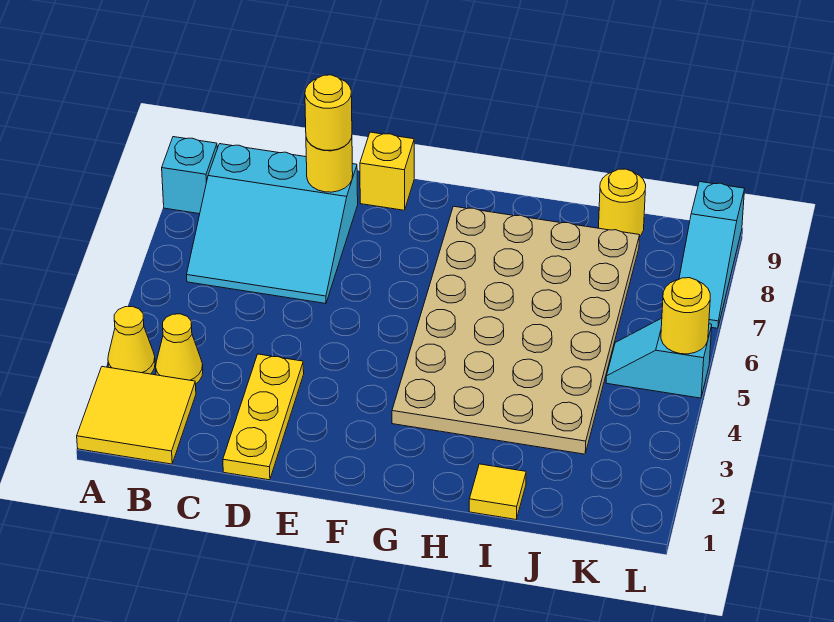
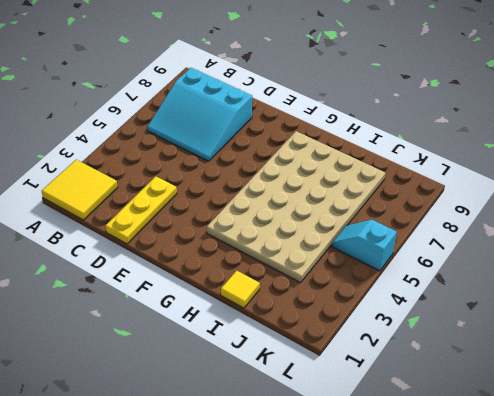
none -> yellow 1x1 cone [108,306,155,374]
none -> cyan 1x1 brick [162,137,217,214]
none -> yellow 1x1 cone [156,314,203,384]

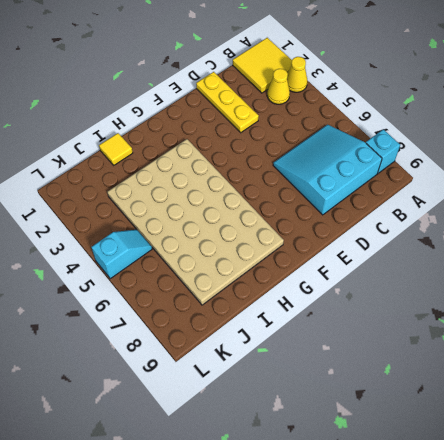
none -> yellow 1x1 brick [360,132,414,210]
none -> yellow 1x1 round brick [599,169,646,236]
none -> cyan 1x3 slope [679,182,745,328]

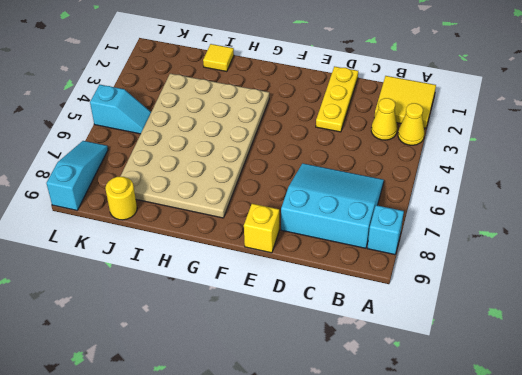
none -> yellow 1x1 round brick [306,138,353,192]
none -> yellow 1x1 round brick [661,278,710,354]
none -> yellow 1x1 round brick [305,75,352,150]

